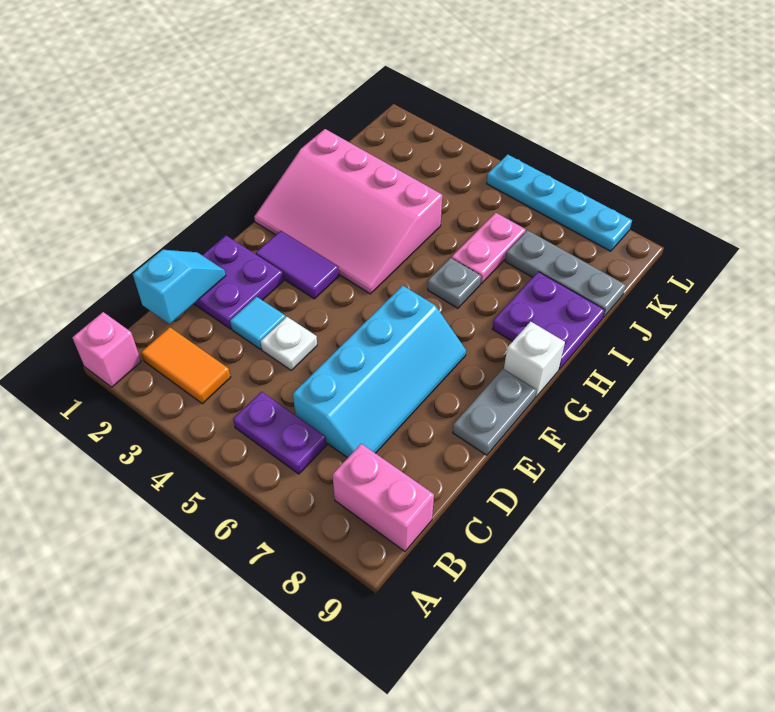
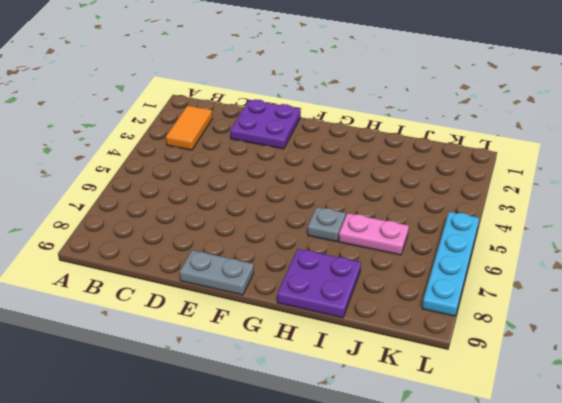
none -> pink 1x1 brick [72,312,141,387]
none -> purple 1x2 plate [233,392,327,474]
none -> pink 1x2 brick [333,444,434,551]

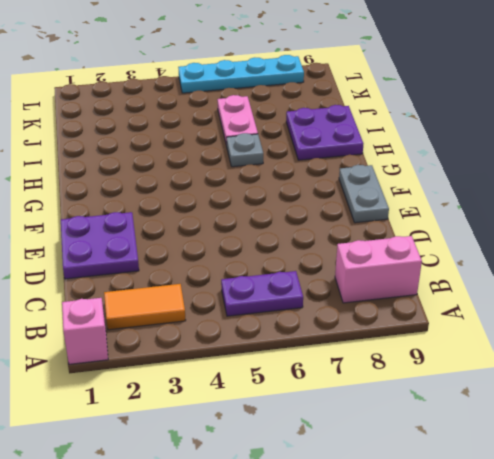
none -> cyan 2x4 slope [293,285,466,458]
none -> cyan 1x1 tile [230,297,286,349]
none -> white 1x1 plate [260,317,317,370]

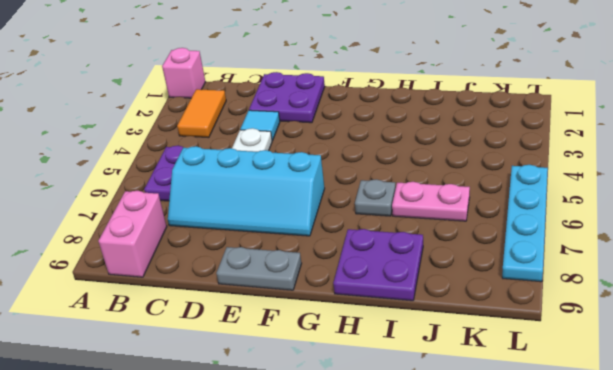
none -> purple 1x2 tile [256,231,339,299]
none -> pink 3x4 slope [254,129,442,294]
none -> white 1x1 brick [504,321,565,397]

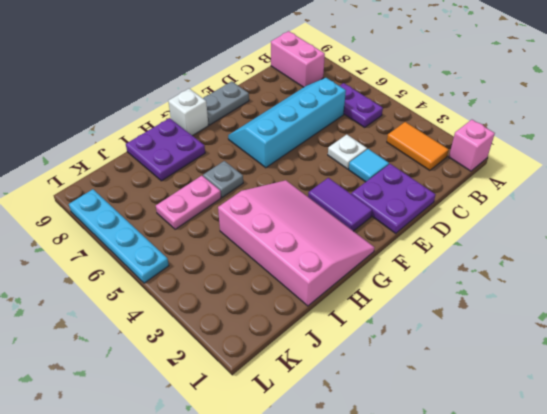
none -> grey 1x3 plate [505,230,626,318]
none -> cyan 1x2 slope [133,250,226,324]

